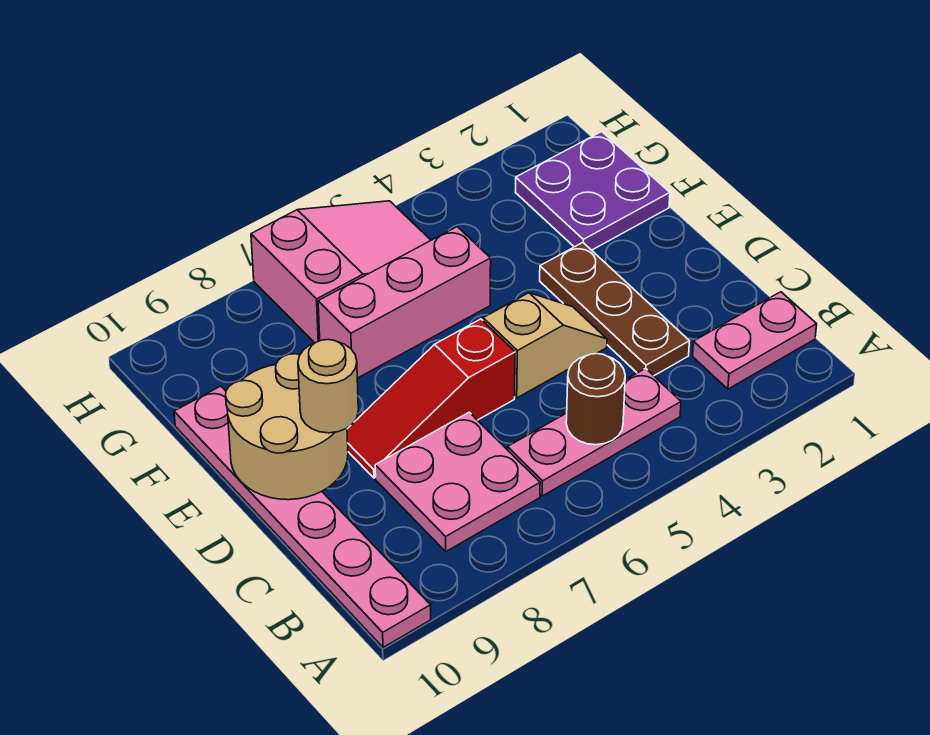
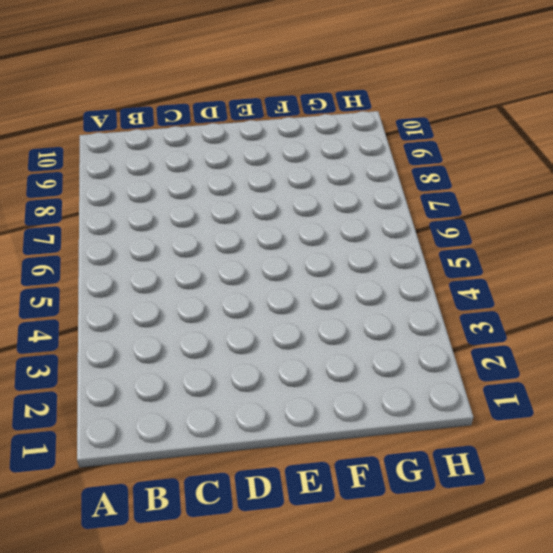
none -> pink 1x6 plate [174,386,431,647]
none -> pink 1x2 plate [693,292,817,389]
none -> pink 1x3 plate [508,368,681,496]

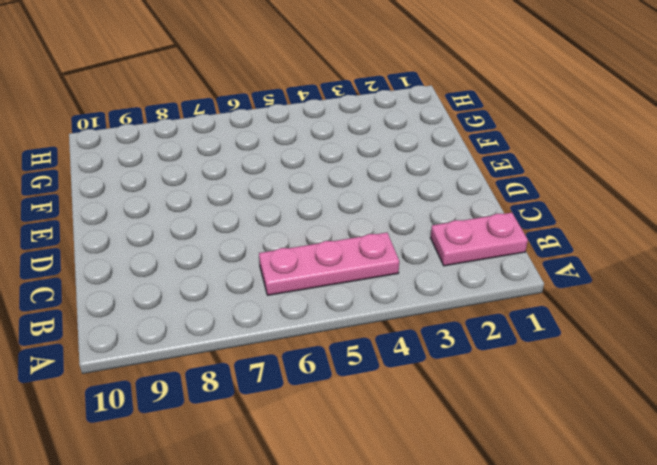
none -> pink 1x6 plate [174,386,431,647]
none -> pink 2x2 plate [375,412,540,552]
none -> brown 1x3 plate [540,243,690,376]

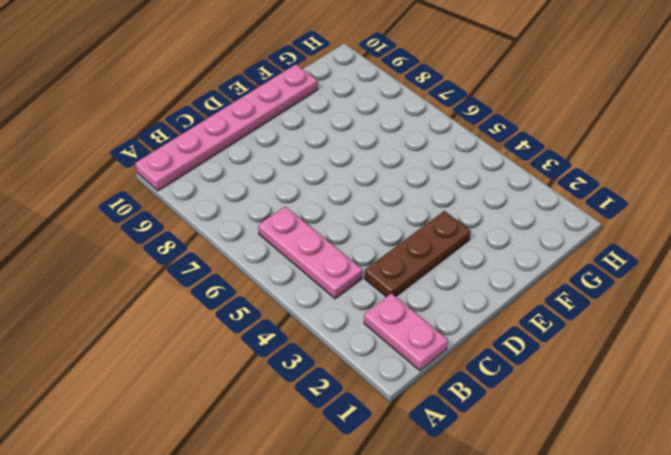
none -> pink 2x2 plate [375,412,540,552]
none -> tan 1x2 slope [483,293,607,398]
none -> red 1x3 slope [347,319,515,478]

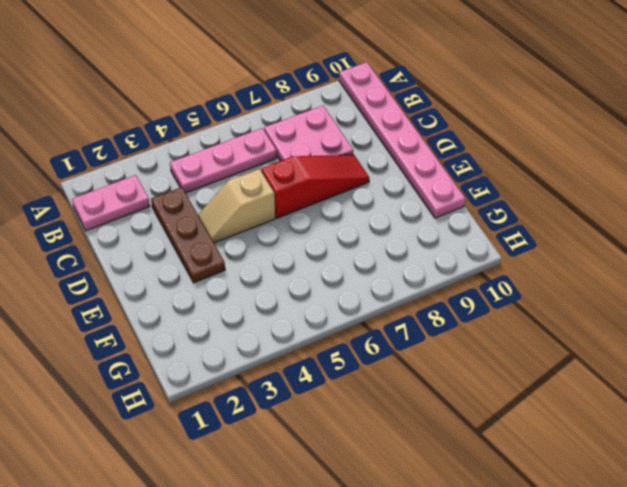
none -> purple 2x2 plate [515,132,670,250]
none -> pink 1x3 brick [318,227,491,378]
none -> pink 2x3 slope [251,201,431,343]

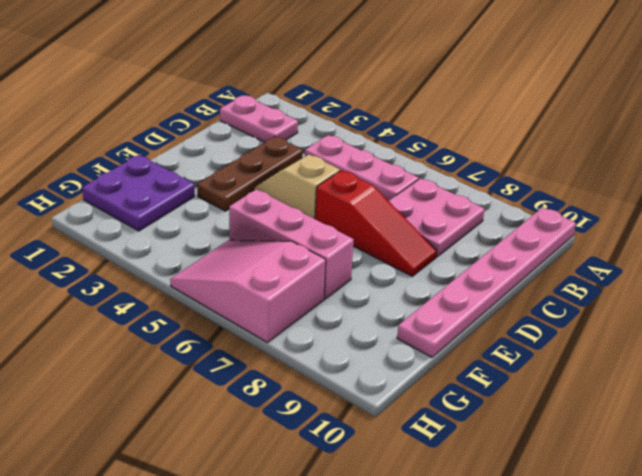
none -> brown 1x1 round brick [566,354,625,445]
none -> tan 2x2 round brick [226,354,348,500]
none -> tan 1x1 round brick [298,340,358,433]

